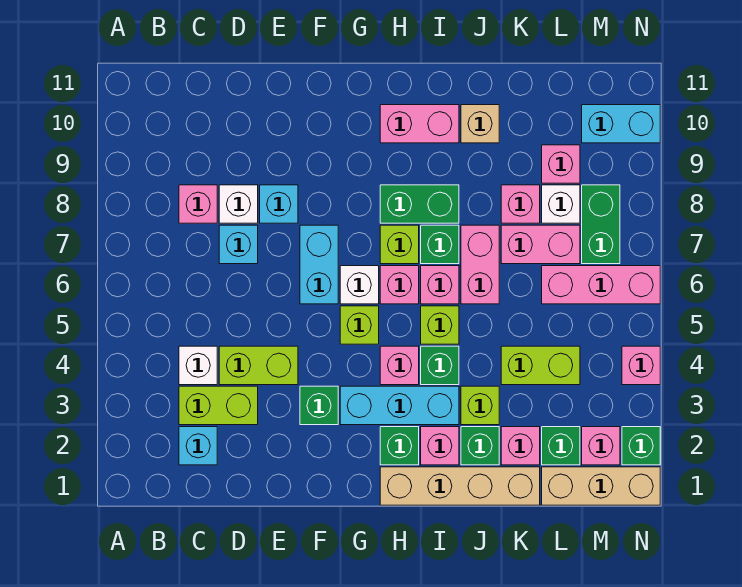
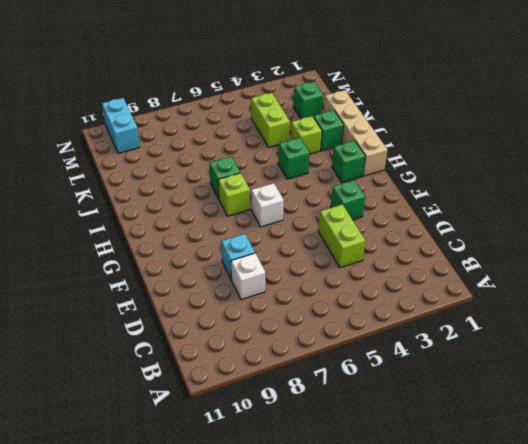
none -> cyan 1x1 brick [179,427,217,465]
none -> lime 1x2 brick [179,386,258,425]
none -> white 1x1 brick [179,346,217,385]
none -> pink 1x1 brick [179,185,217,223]

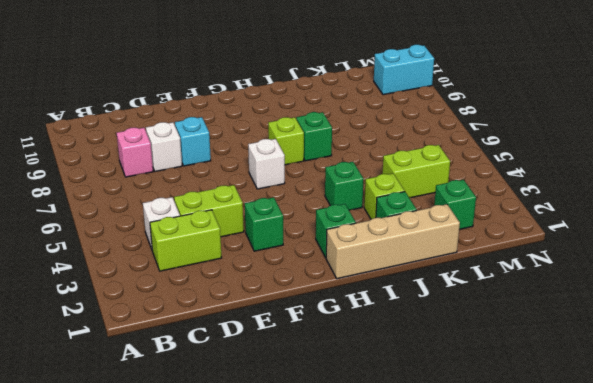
none -> cyan 1x1 brick [179,427,217,465]
none -> cyan 1x1 brick [219,225,258,264]
none -> cyan 1x2 brick [300,225,338,304]
none -> cyan 1x3 brick [340,386,459,425]

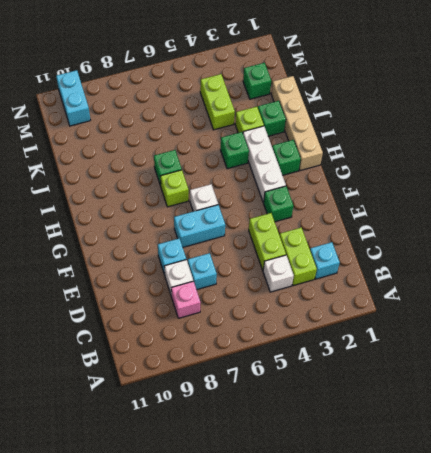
white 1x3 brick [243,126,286,202] -> cyan 1x3 brick [340,386,459,425]
none -> lime 1x1 brick [340,306,379,344]
none -> pink 1x1 brick [380,346,419,385]
none -> pink 1x1 brick [380,266,419,304]
none -> green 1x2 brick [380,185,459,223]

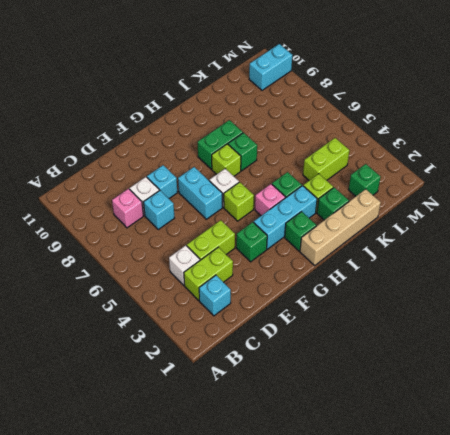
none -> pink 1x1 brick [380,266,419,304]
none -> pink 1x2 brick [380,105,459,143]
none -> pink 1x1 brick [421,427,459,465]
none -> lime 1x1 brick [421,306,459,344]

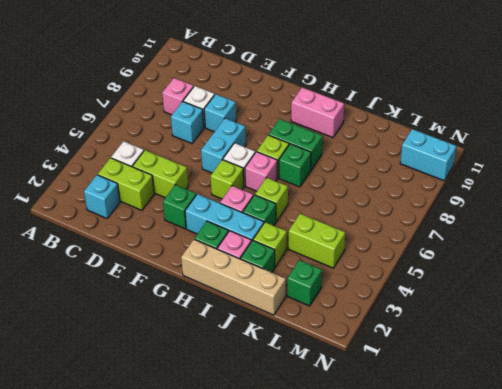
none -> pink 1x1 brick [421,266,459,304]
none -> pink 1x2 brick [461,225,499,304]
none -> tan 1x1 brick [461,105,499,143]
none -> pink 1x1 brick [501,427,540,465]

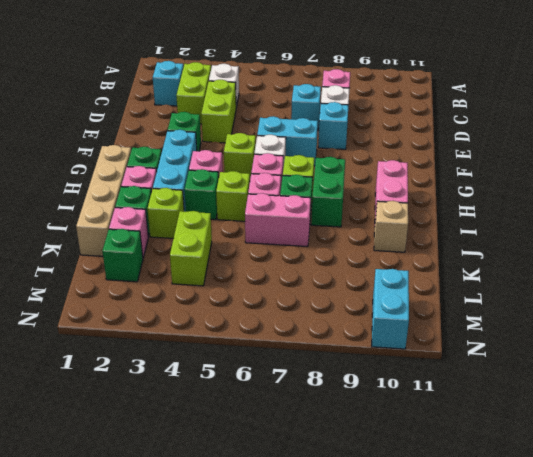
none -> pink 1x2 brick [501,225,580,264]
none -> pink 1x1 brick [501,185,540,223]
none -> tan 1x3 brick [542,467,660,505]
none -> pink 1x3 brick [542,266,660,304]

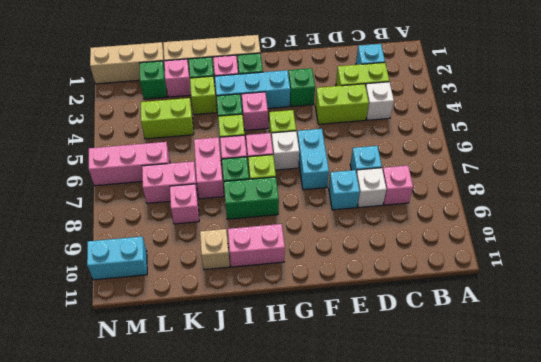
none -> white 1x1 brick [542,185,580,223]
none -> pink 1x1 brick [542,145,580,183]
none -> pink 1x1 brick [582,427,620,465]
none -> green 1x2 brick [582,185,620,264]

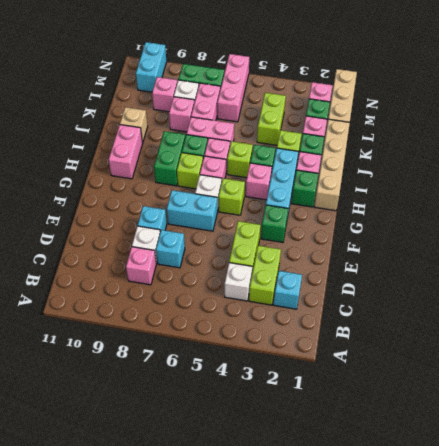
none -> green 1x1 brick [622,427,660,465]
none -> pink 1x1 brick [622,346,660,385]

